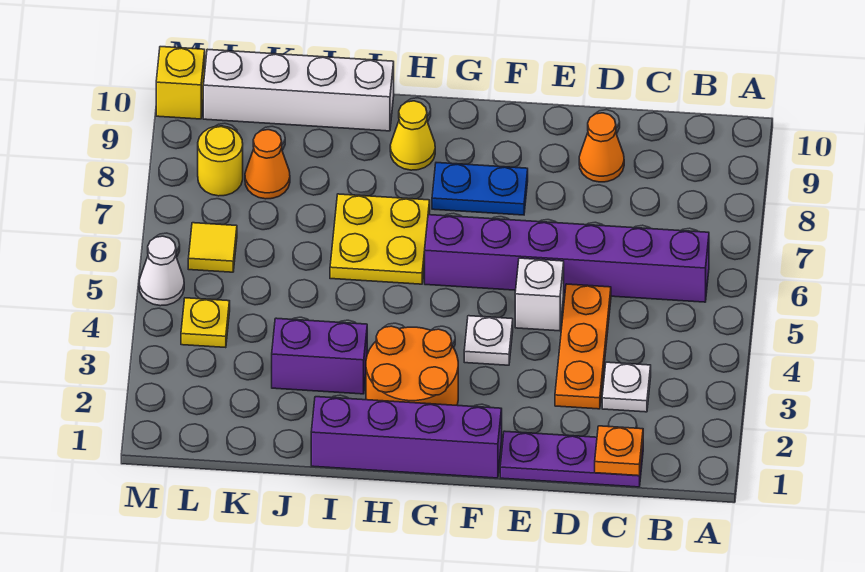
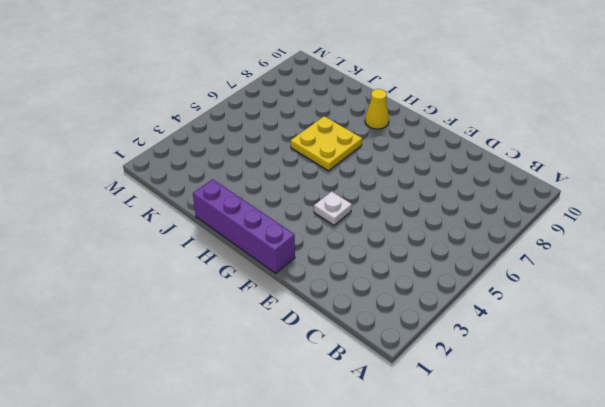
none -> purple 1x6 brick [425,215,709,302]
none -> purple 1x3 plate [500,431,643,487]
none -> white 1x1 plate [602,362,651,412]

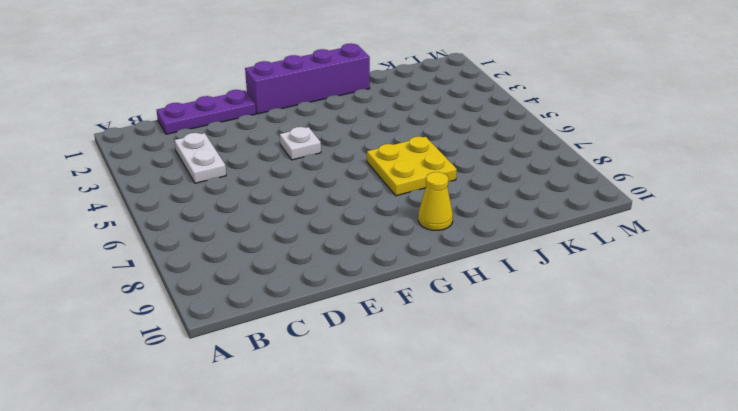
white 1x2 plate [175,133,226,183] -> white 1x1 plate [602,362,651,412]
none -> purple 1x6 brick [425,215,709,302]
none -> orange 1x3 plate [555,284,611,409]
none -> orange 1x1 cone [579,113,624,182]

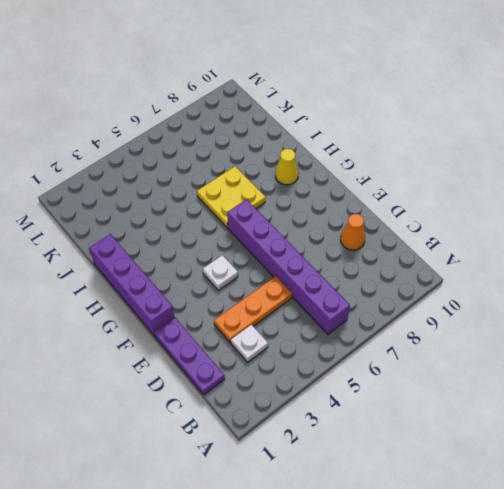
none -> white 1x1 brick [515,258,564,331]
none -> blue 1x2 plate [432,163,528,215]
none -> orange 2x2 round brick [366,326,458,405]

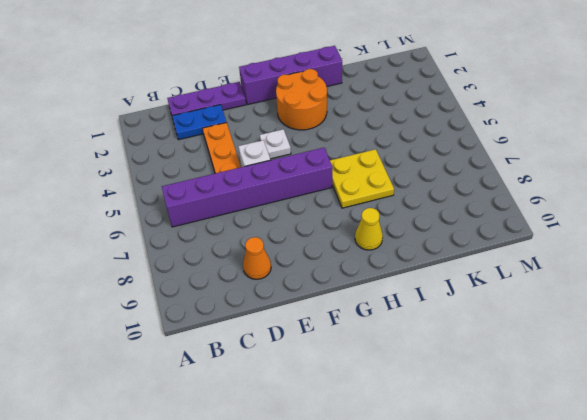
blue 1x2 plate [172,105,226,140] -> blue 1x2 plate moved to [432,163,528,215]
none -> white 1x1 plate [602,362,651,412]
none -> purple 1x2 brick [272,318,367,394]
none -> white 1x4 brick [203,49,394,131]

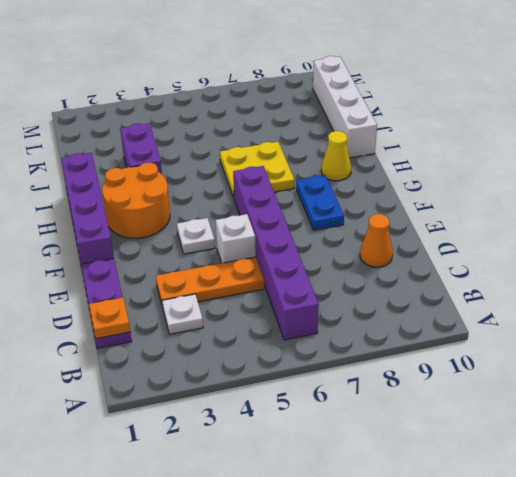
none -> orange 1x1 cone [245,130,290,199]
none -> yellow 1x1 plate [181,298,230,348]
none -> yellow 1x1 tile [188,223,237,272]

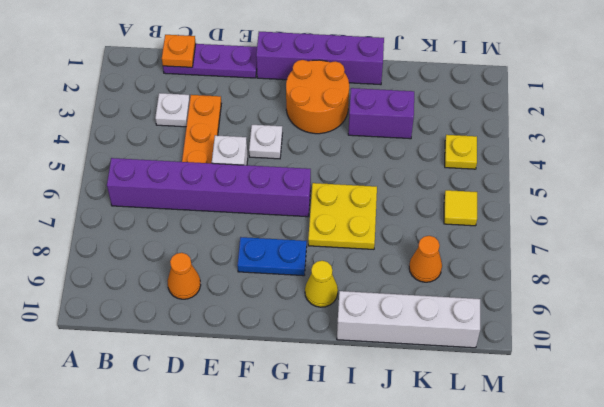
none -> yellow 1x1 round brick [198,126,243,196]
none -> white 1x1 cone [139,236,184,306]
none -> yellow 1x1 brick [156,47,205,119]

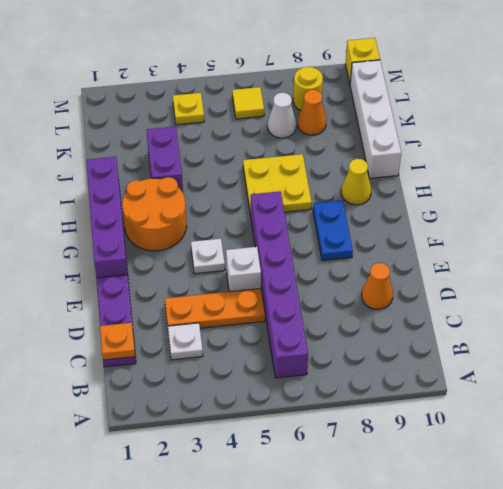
white 1x1 cone [268,93,296,138] -> white 1x1 cone moved to [139,236,184,306]

